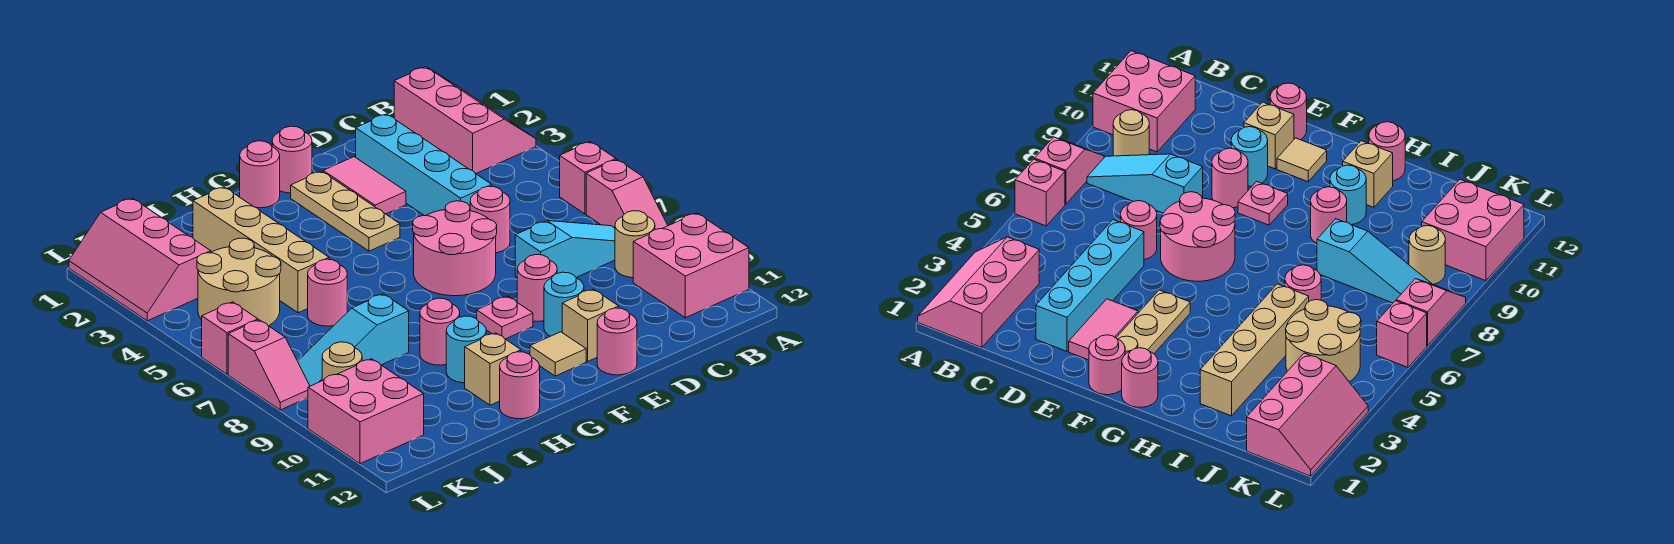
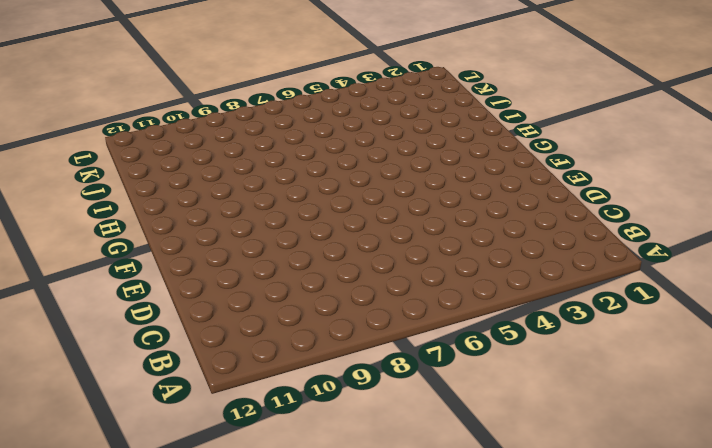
none -> pink 2x3 slope [394,67,536,174]
none -> pink 1x1 brick [560,142,616,214]
none -> pink 1x2 slope [586,160,668,230]
none -> pink 2x2 brick [633,213,749,318]

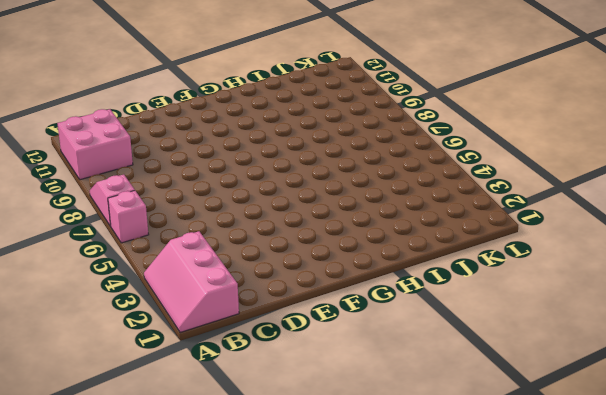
none -> cyan 1x3 slope [515,221,615,277]
none -> tan 1x1 round brick [615,211,655,278]
none -> cyan 1x4 brick [356,114,492,216]
none -> pink 1x1 round brick [470,186,510,253]

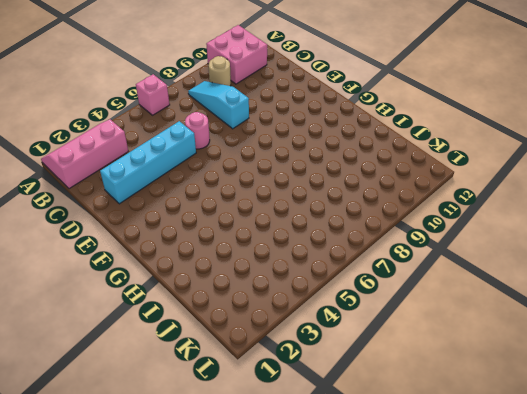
none -> pink 1x2 slope [586,160,668,230]
none -> pink 1x2 tile [323,157,406,214]
none -> pink 2x2 round brick [413,201,497,296]
none -> pink 1x1 round brick [517,255,557,321]

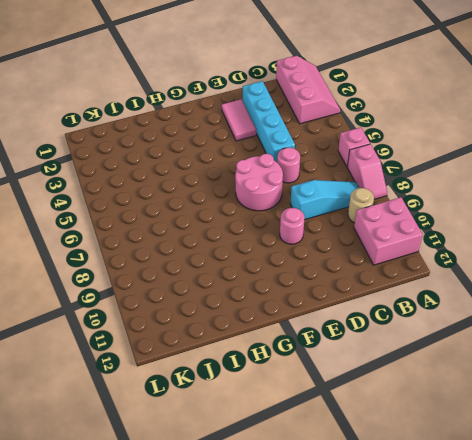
none -> cyan 1x1 round brick [544,272,584,336]
none -> tan 1x1 brick [562,289,619,361]
none -> pink 1x1 round brick [597,308,637,375]
none -> pink 1x1 round brick [272,126,312,193]

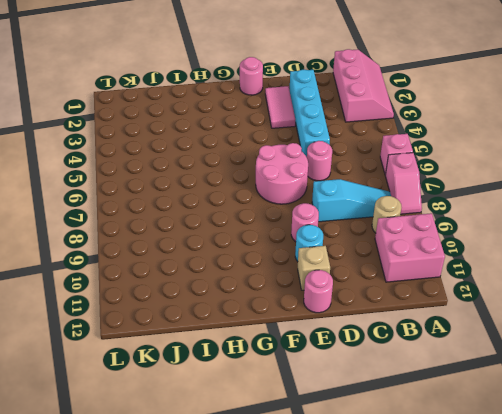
none -> tan 1x3 plate [291,171,400,251]
none -> pink 1x1 plate [477,296,533,339]
none -> tan 1x1 tile [530,332,586,376]
none -> pink 1x1 round brick [240,141,280,208]

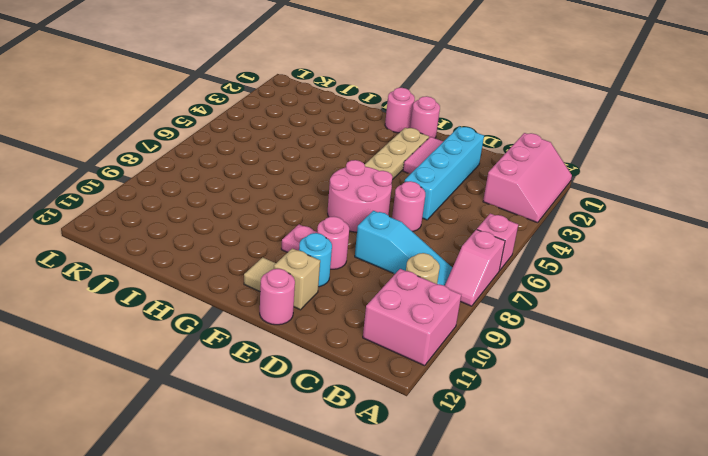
none -> pink 1x1 round brick [420,298,460,365]
none -> cyan 1x1 round brick [446,316,486,383]
none -> tan 1x1 brick [465,333,521,405]
none -> pink 1x1 round brick [500,352,540,419]

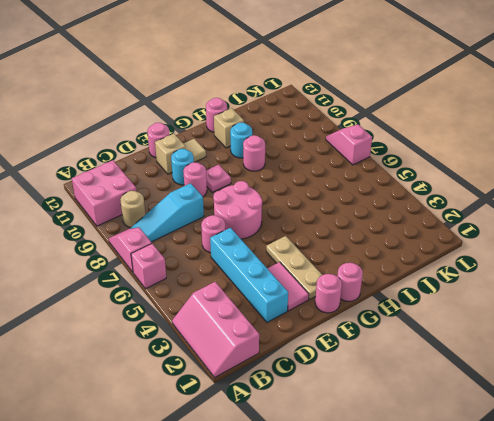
none -> tan 1x4 brick [193,187,329,313]
none -> pink 1x1 round brick [308,259,347,326]
none -> cyan 1x3 slope [298,294,409,386]
none -> tan 2x2 round brick [197,238,281,326]

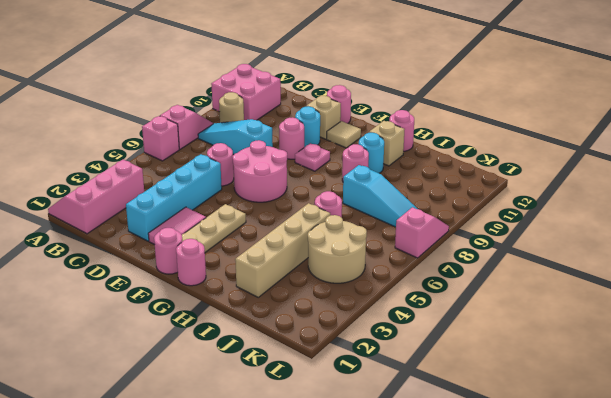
none -> pink 2x3 slope [69,198,211,321]
none -> tan 1x1 round brick [322,342,362,381]
none -> pink 2x2 brick [308,359,424,464]
none -> pink 1x1 brick [202,302,258,374]

